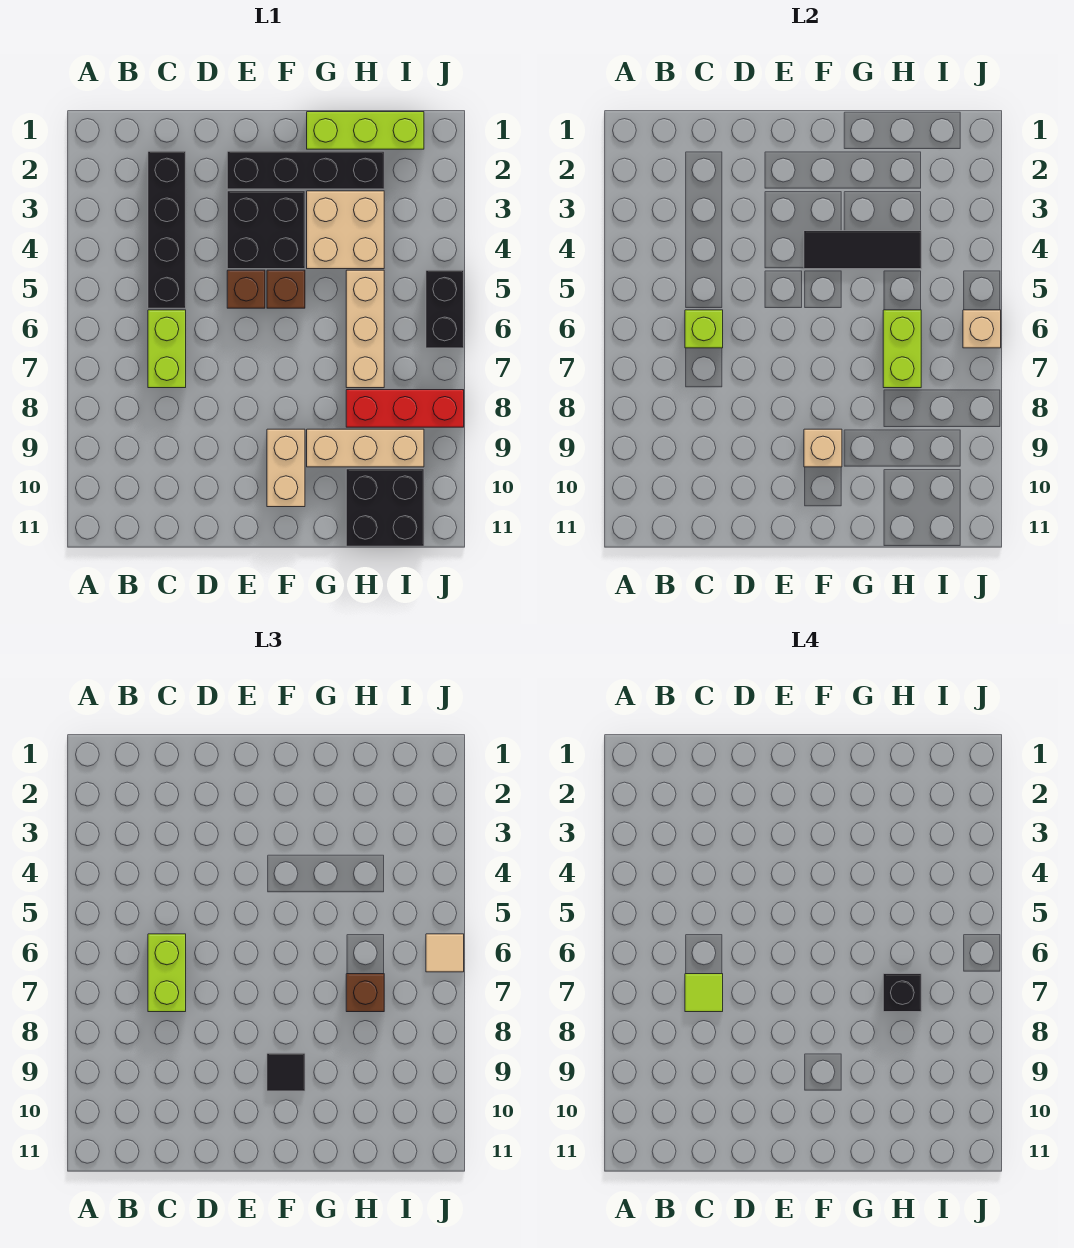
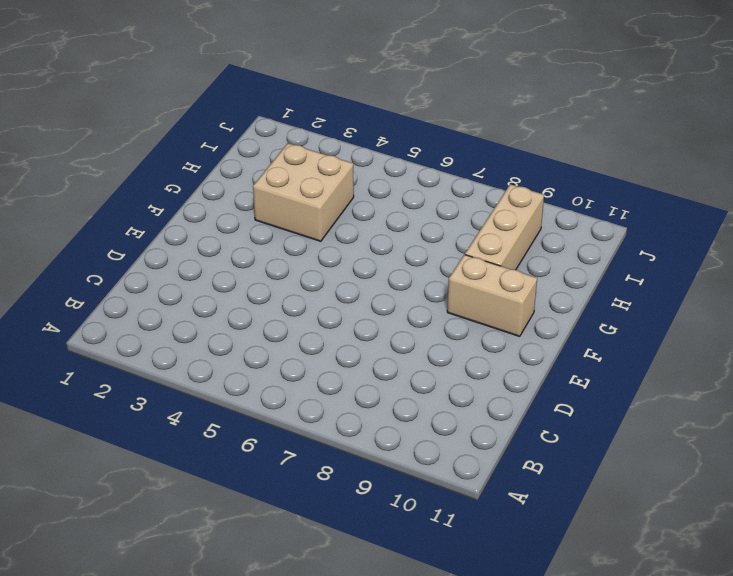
none -> black 1x4 brick [148,151,186,308]
none -> lime 1x2 brick [148,310,186,388]
none -> black 1x4 brick [227,151,384,189]

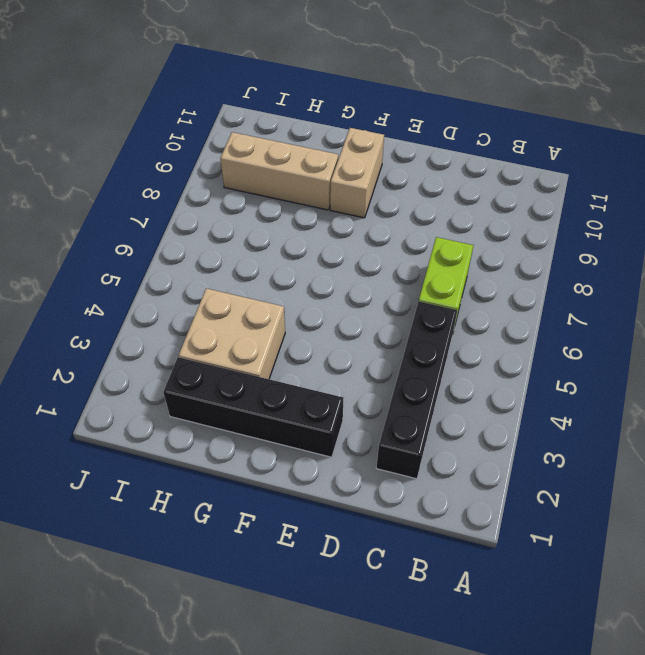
none -> black 2x2 brick [227,191,305,269]
none -> brown 1x1 brick [227,270,265,308]
none -> brown 1x1 brick [267,270,305,308]

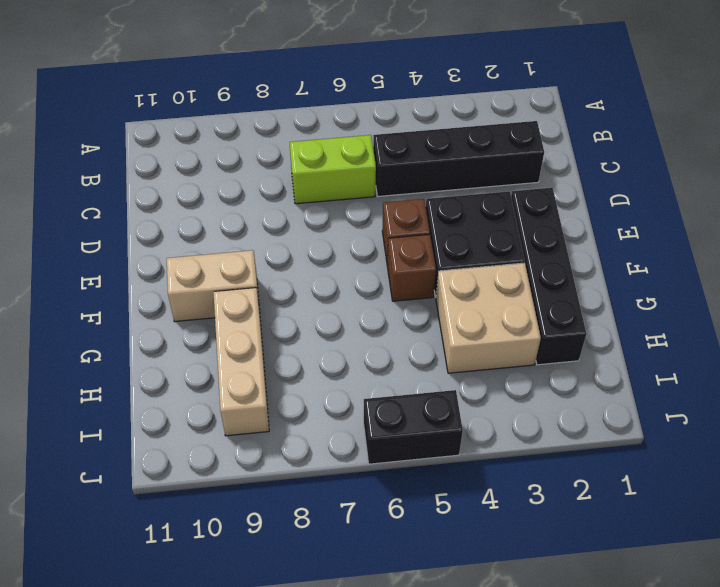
none -> lime 1x3 brick [307,112,424,149]
none -> tan 1x3 brick [346,270,384,388]
none -> red 1x3 brick [346,390,464,427]

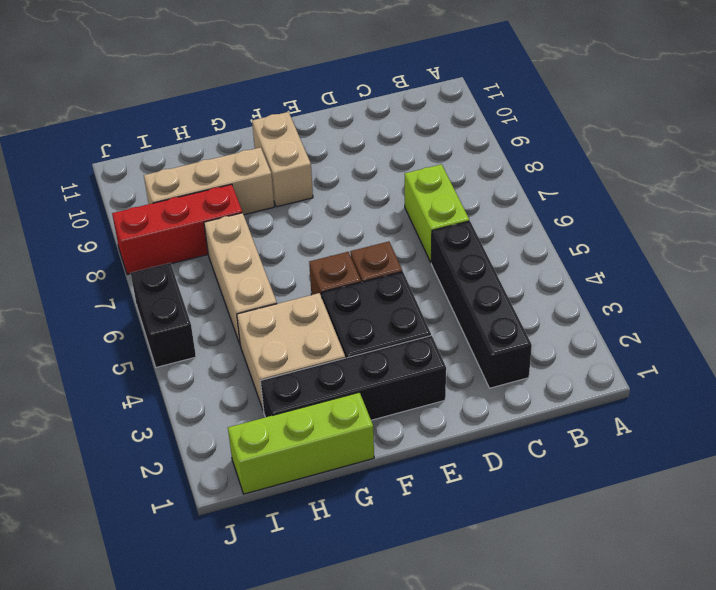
none -> black 2x2 brick [346,469,424,546]
none -> lime 1x1 brick [685,310,723,348]
none -> black 1x3 tile [804,231,921,269]

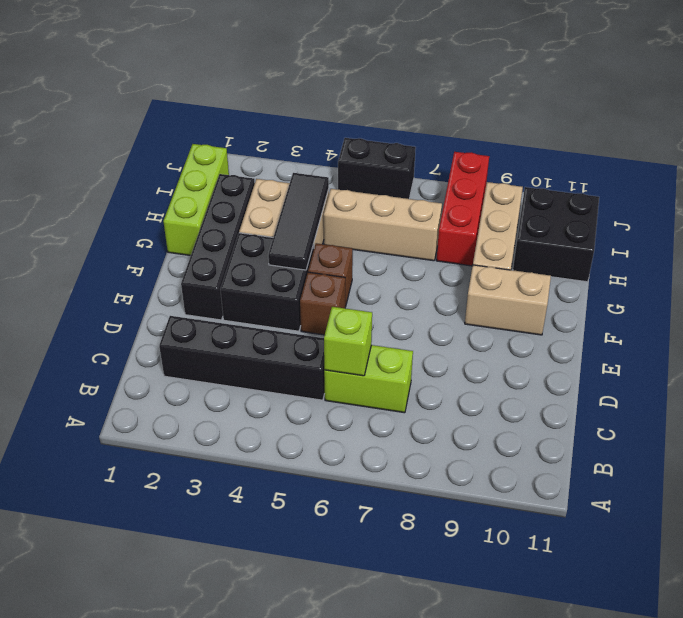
none -> tan 1x1 brick [804,429,842,467]
none -> lime 1x2 brick [883,310,921,388]
none -> tan 1x1 brick [963,310,1001,348]

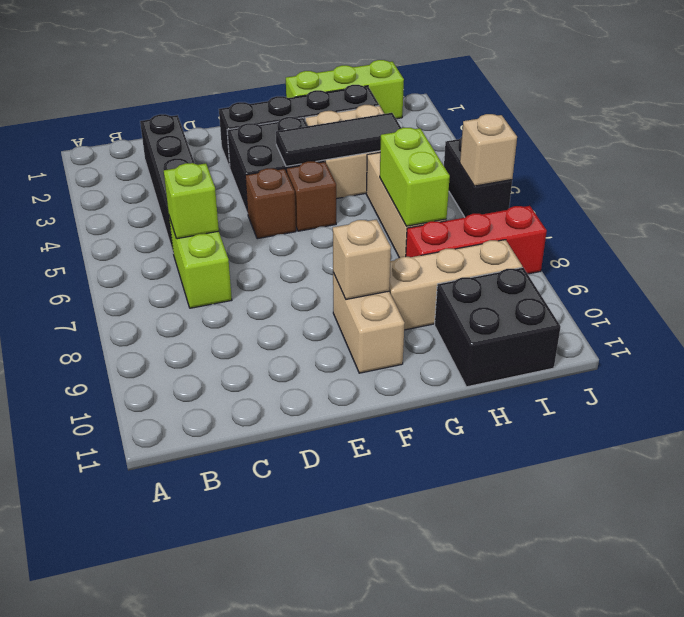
none -> lime 1x2 brick [148,934,186,1012]
none -> black 1x1 tile [267,1053,305,1091]
none -> brown 1x1 brick [346,974,384,1012]

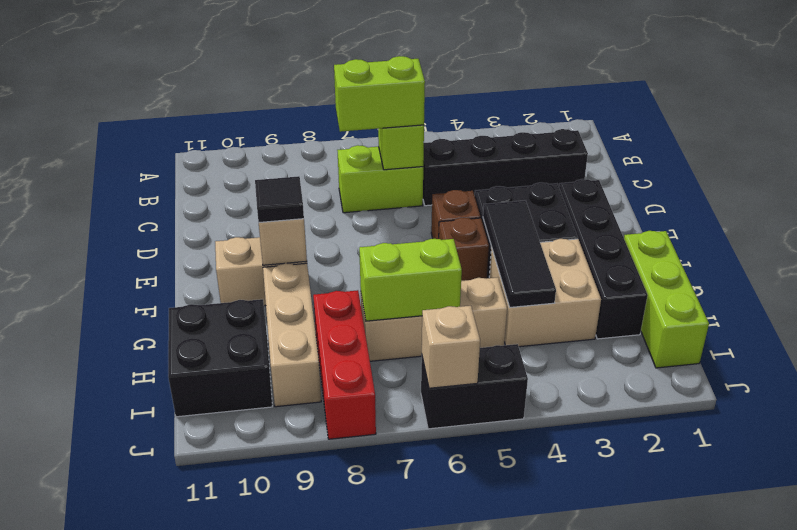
none -> brown 1x1 brick [346,974,384,1012]
none -> tan 1x1 tile [426,934,464,972]
none -> lime 1x1 tile [685,974,723,1012]

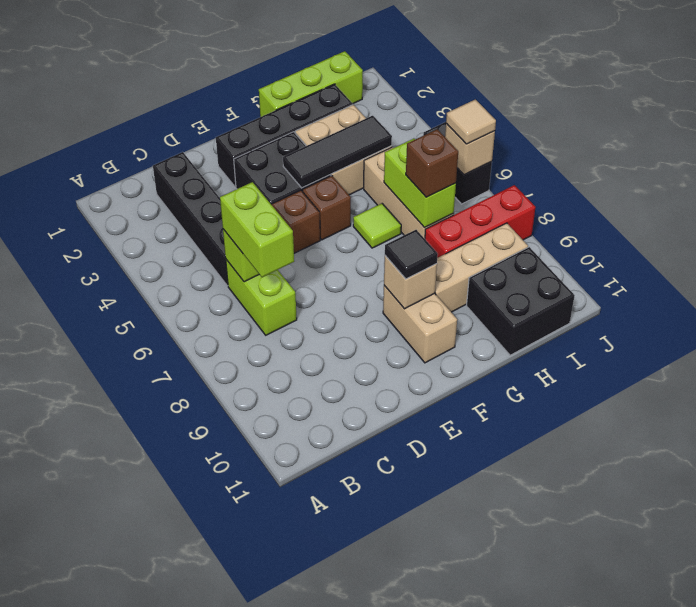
lime 1x1 tile [353,203,401,248] -> lime 1x1 tile moved to [685,974,723,1012]
none -> black 1x1 brick [883,974,921,1012]

